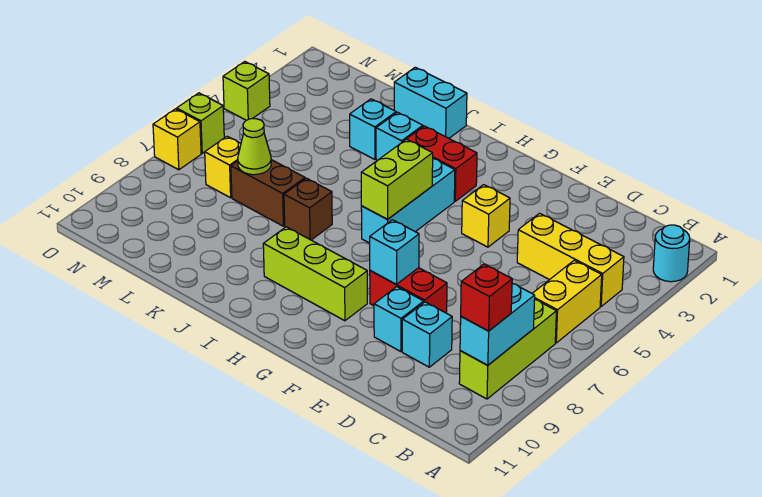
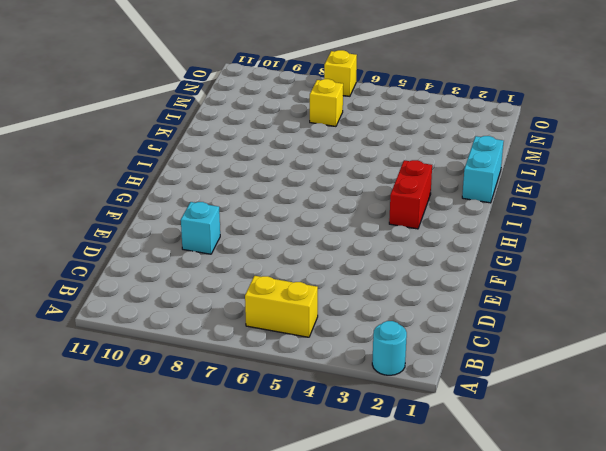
none -> yellow 1x3 brick [517,213,624,306]
none -> lime 1x3 brick [459,300,556,399]
none -> cyan 1x1 brick [402,302,452,367]

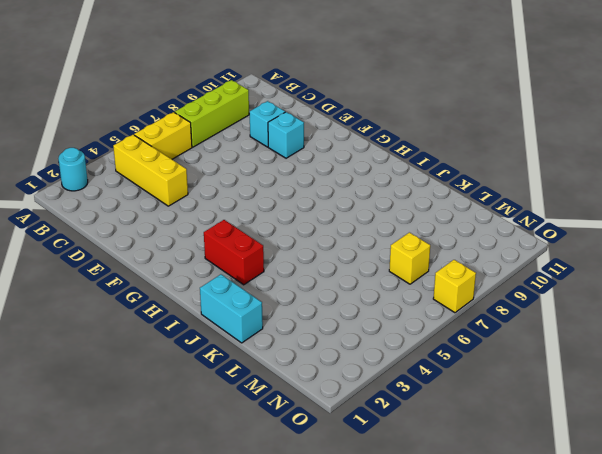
none -> red 1x2 brick [370,268,447,313]
none -> yellow 1x1 brick [462,185,510,247]
none -> lime 1x3 brick [263,227,367,321]

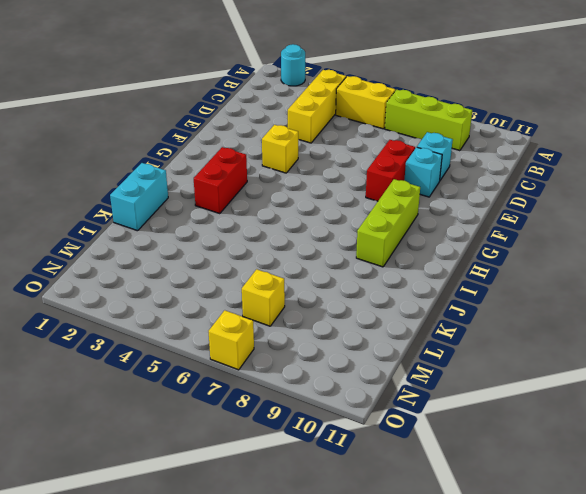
none -> cyan 1x3 brick [361,159,455,243]
none -> cyan 1x1 brick [376,112,423,160]
none -> brown 1x1 brick [284,178,332,240]

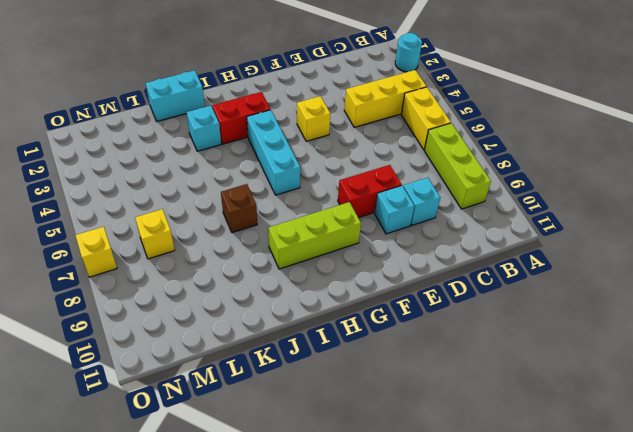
none -> cyan 1x1 brick [350,99,396,159]
none -> brown 1x2 brick [231,160,305,226]
none -> lime 1x1 brick [223,62,270,120]

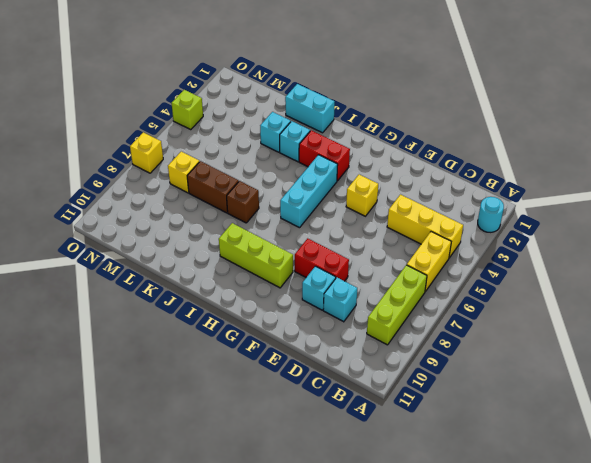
none -> lime 1x1 brick [177,93,224,153]
none -> cyan 1x2 brick [460,283,535,365]
none -> cyan 1x1 brick [370,220,419,284]

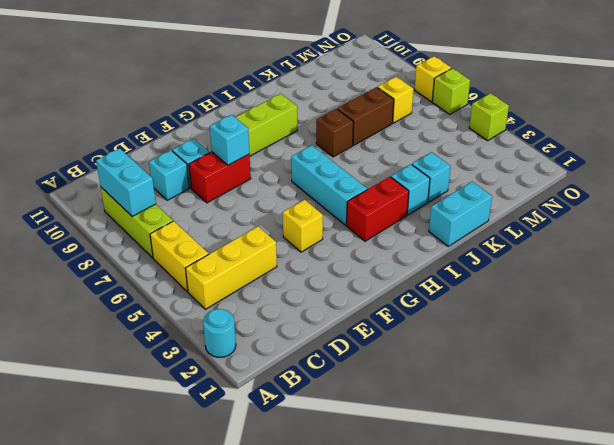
none -> lime 1x2 brick [361,139,433,219]
none -> lime 1x1 cone [238,119,271,175]
none -> red 1x1 brick [461,264,512,331]

